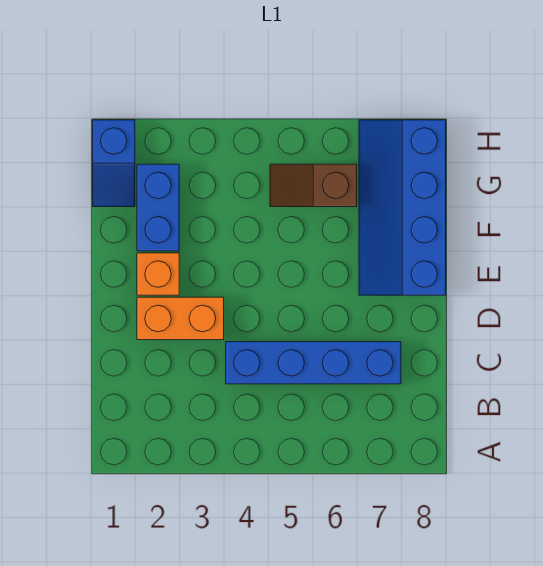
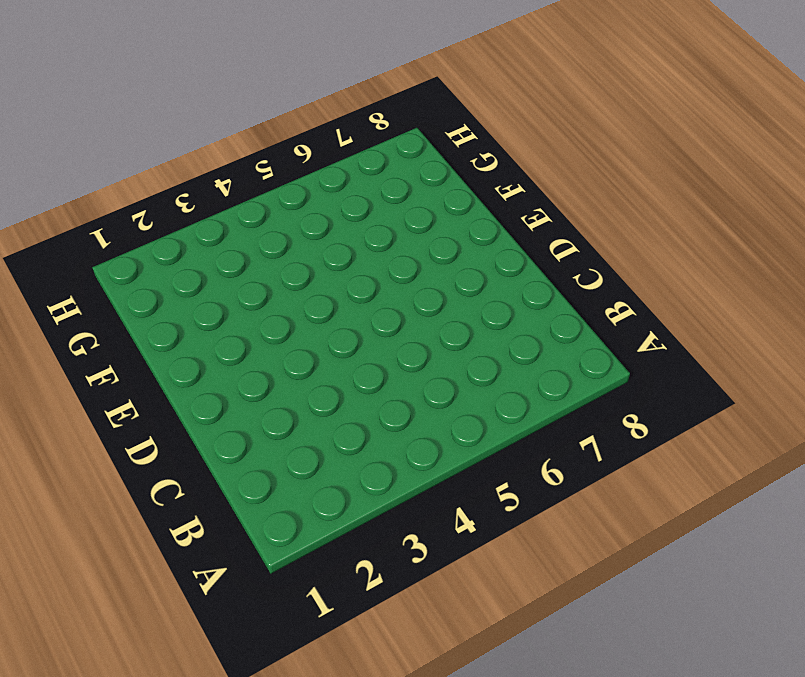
none -> blue 1x4 brick [226,342,401,384]
none -> orange 1x2 brick [137,297,224,340]

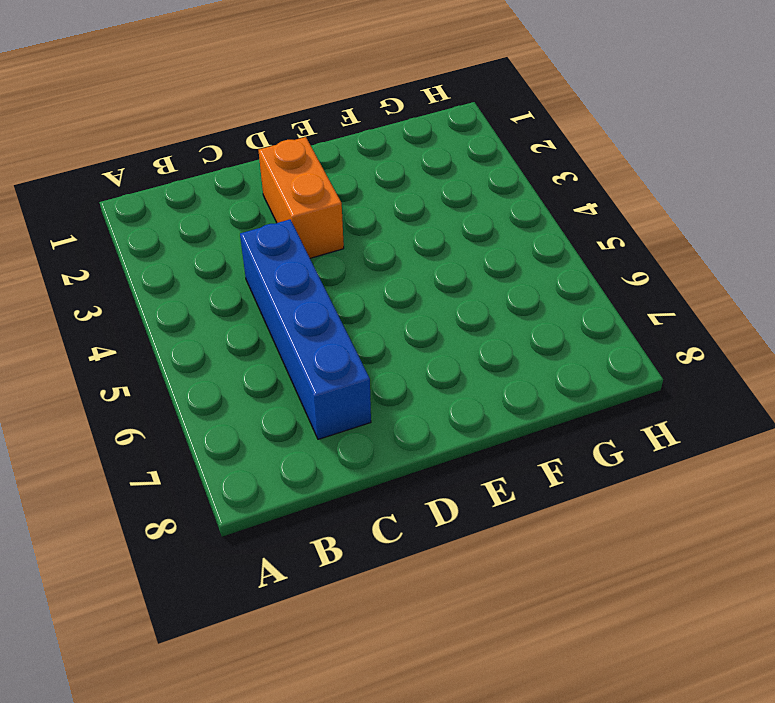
none -> orange 1x1 brick [137,253,179,295]
none -> blue 2x4 slope [359,120,446,295]

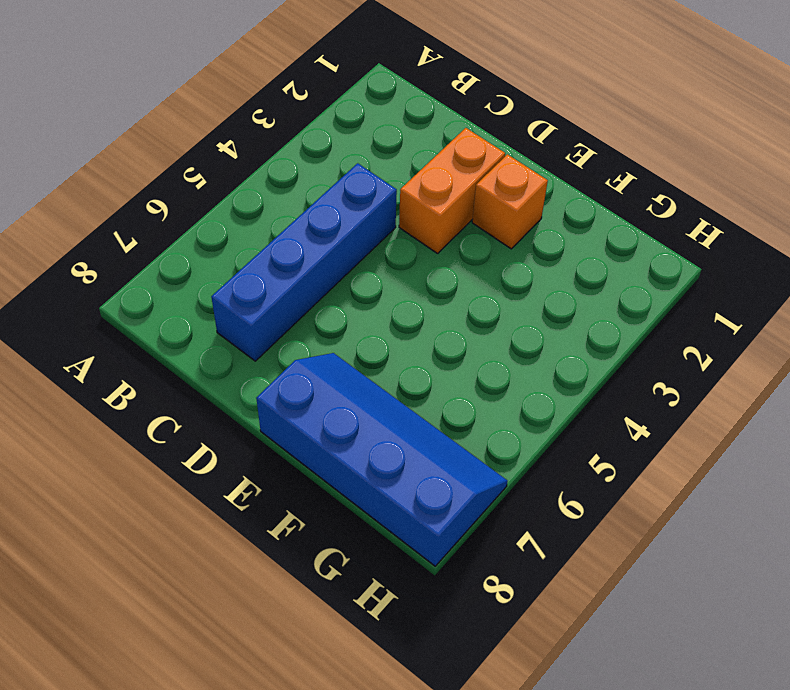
none -> blue 1x2 brick [137,164,179,251]
none -> blue 1x2 slope [93,120,135,207]

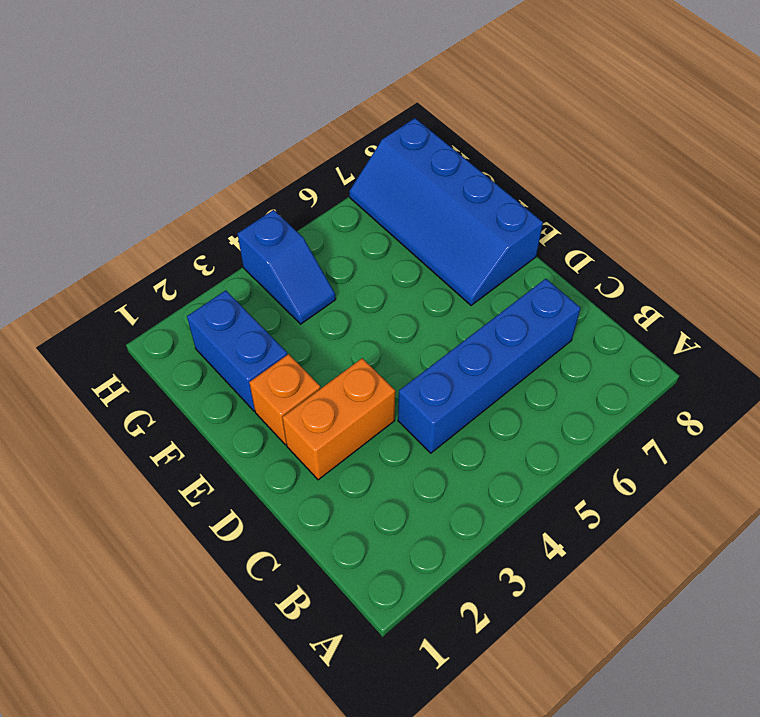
blue 1x2 slope [238,210,336,324] -> blue 1x2 slope moved to [93,120,135,207]
none -> brown 1x2 slope [270,164,357,207]

